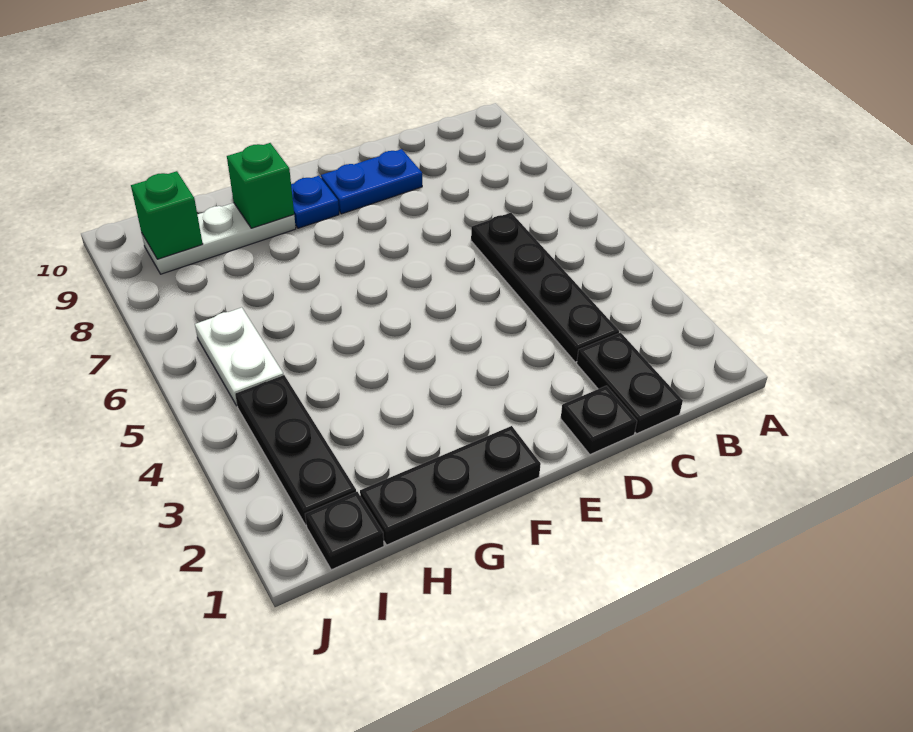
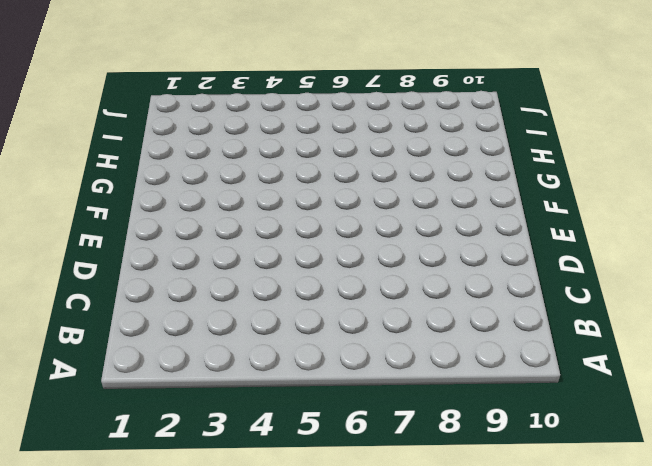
none -> black 1x2 plate [577,333,683,434]
none -> black 1x4 plate [471,213,619,362]
none -> black 1x1 plate [561,386,637,454]

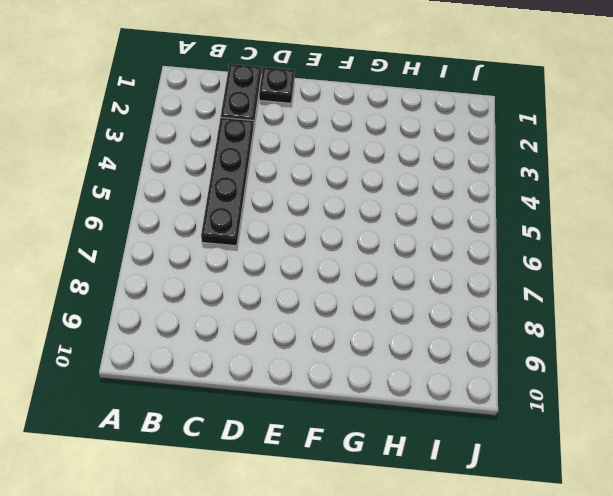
none -> blue 1x2 plate [321,149,422,214]
none -> black 1x3 plate [360,426,541,545]
none -> blue 1x1 plate [291,176,339,228]

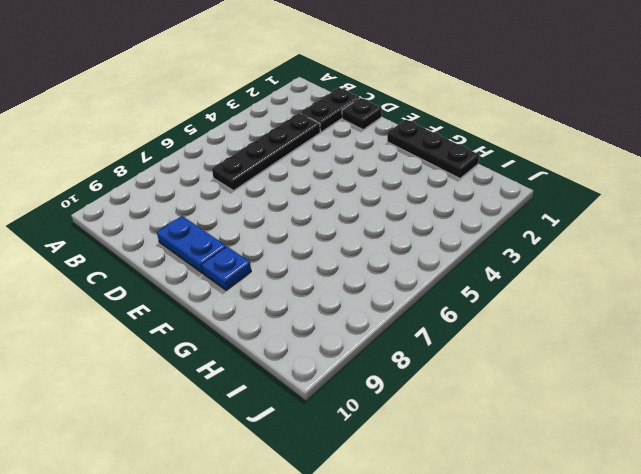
none -> white 1x3 plate [142,203,296,274]
none -> black 1x1 plate [305,492,384,570]
none -> black 1x3 plate [235,375,356,525]

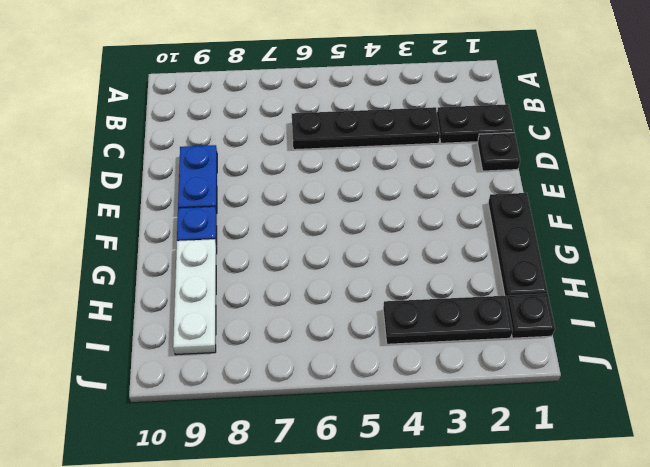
none -> white 1x2 plate [195,307,283,406]
none -> green 1x1 brick [227,143,294,228]
none -> green 1x1 brick [131,171,203,259]

